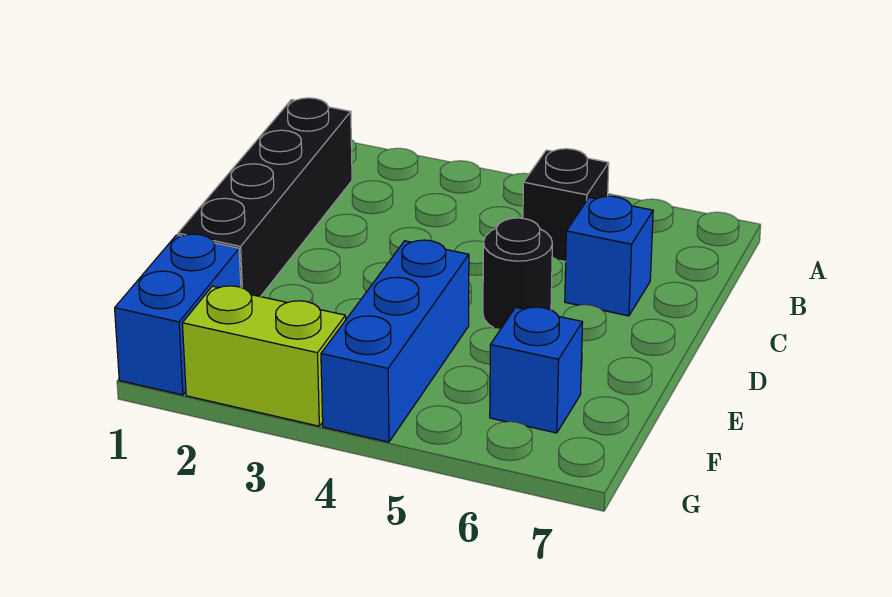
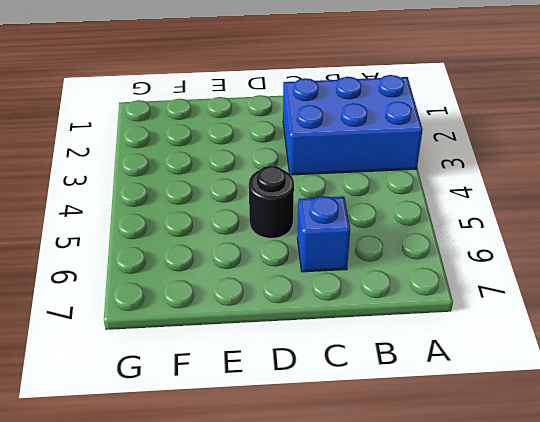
blue 2x3 brick [283,75,423,175] -> none
none -> black 1x4 brick [178,98,352,297]
none -> black 1x1 brick [523,149,609,262]

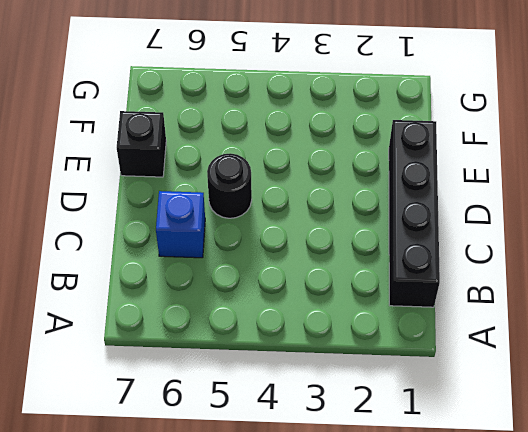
black 1x1 brick [117,111,166,177] -> black 1x1 brick moved to [523,149,609,262]
none -> blue 1x3 brick [321,240,469,442]
none -> blue 1x2 brick [115,234,241,395]

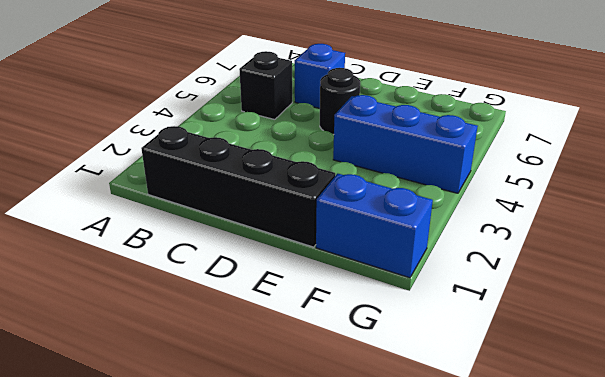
none -> blue 1x1 brick [490,307,583,433]
none -> lime 1x2 brick [182,286,346,426]

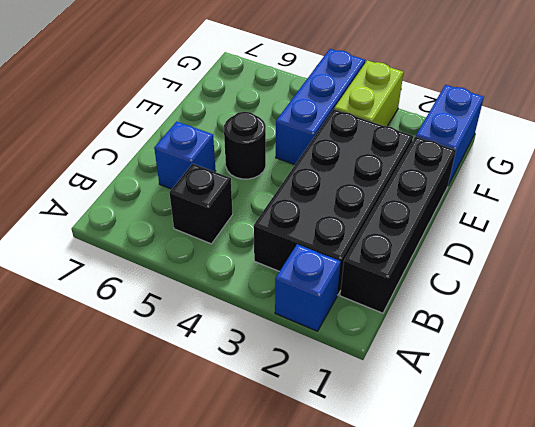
blue 1x1 brick [275,244,341,331] -> blue 1x1 brick moved to [490,307,583,433]
black 2x4 brick [254,109,413,295] -> none
lime 1x2 brick [334,60,404,126] -> lime 1x2 brick turned to [182,286,346,426]

